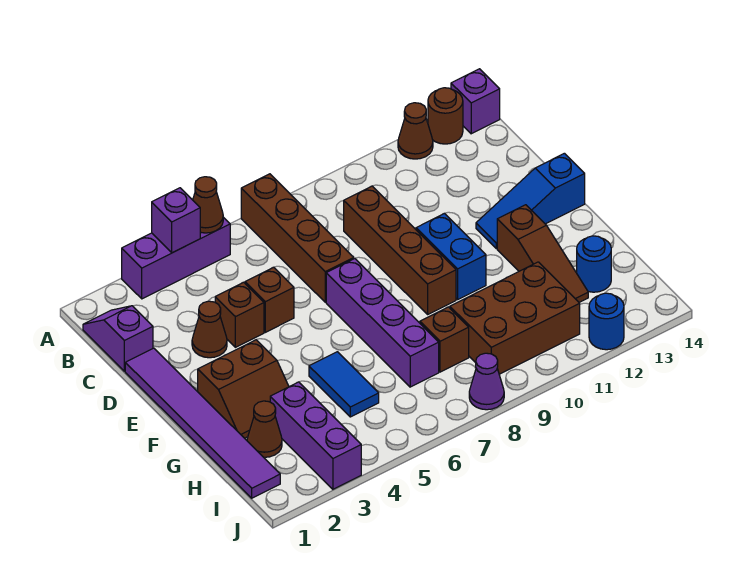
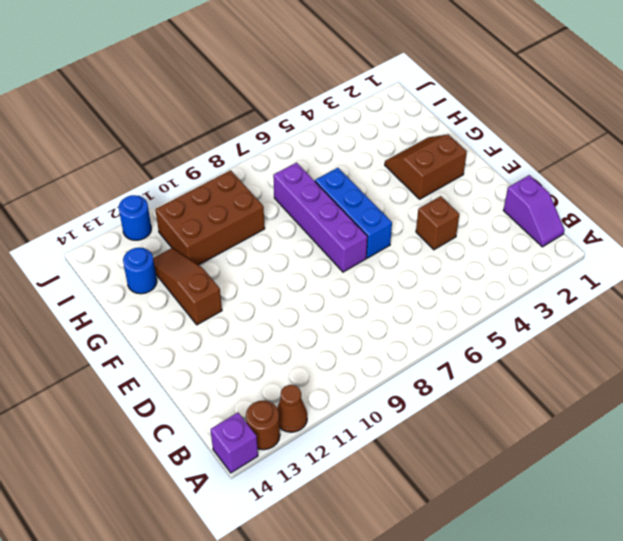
blue 1x3 brick [315,168,392,258] -> none
none -> purple 1x3 brick [122,217,230,299]
none -> brown 1x4 brick [241,174,354,302]
none -> brown 1x4 brick [344,186,456,314]

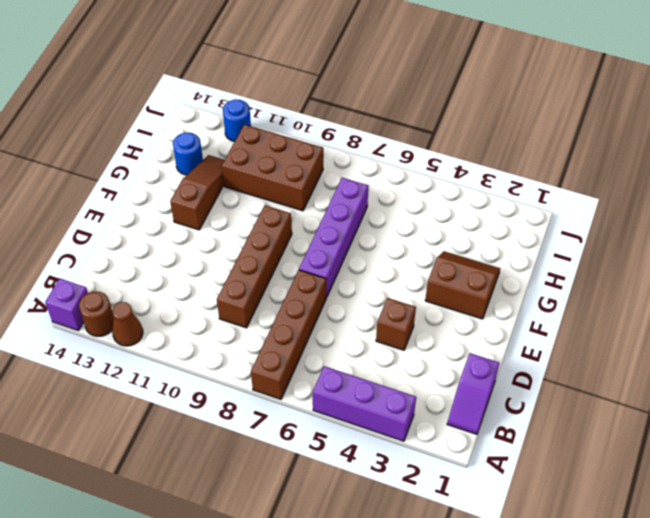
none -> purple 1x6 tile [125,348,280,498]
none -> brown 1x1 cone [192,301,227,358]
none -> brown 1x1 brick [245,267,294,332]

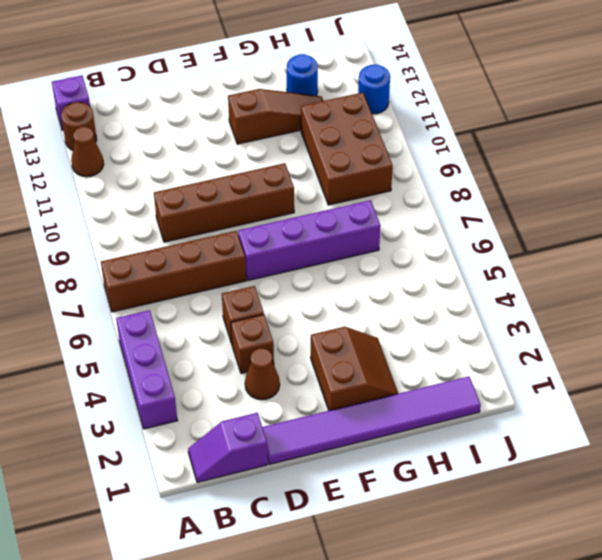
none -> blue 1x2 brick [416,213,486,299]
none -> blue 1x3 slope [476,153,585,248]
none -> blue 1x2 tile [309,352,379,417]

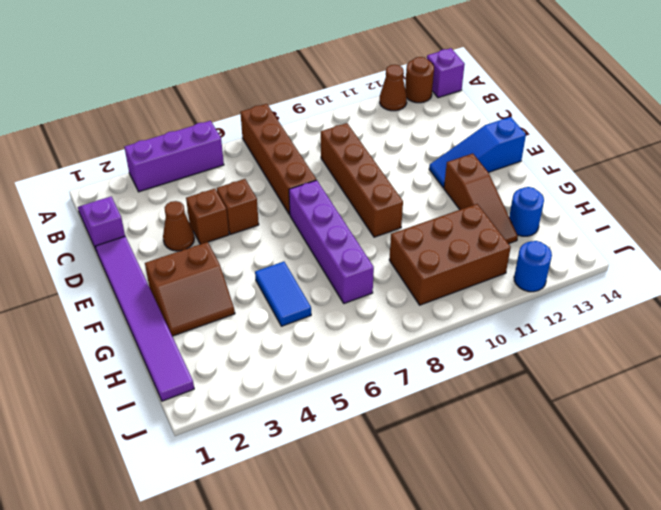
none -> blue 1x2 brick [416,213,486,299]
none -> brown 1x1 cone [247,401,282,457]
none -> purple 1x3 brick [270,382,361,489]

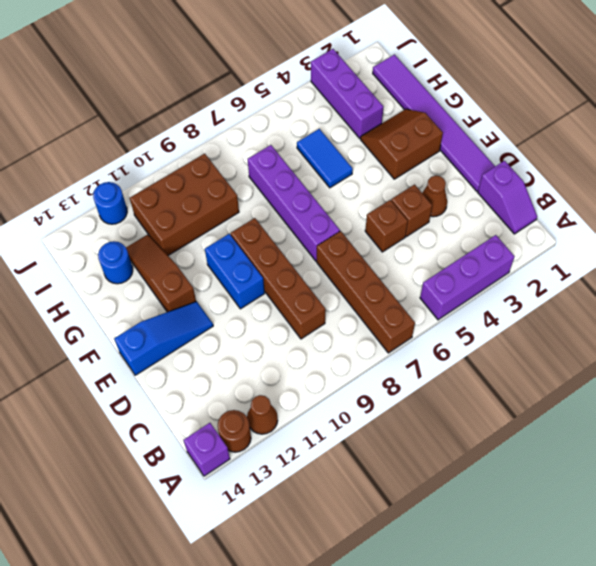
none -> brown 1x1 cone [247,401,282,457]
none -> brown 1x1 brick [420,307,469,372]
none -> purple 1x1 cone [469,353,504,410]

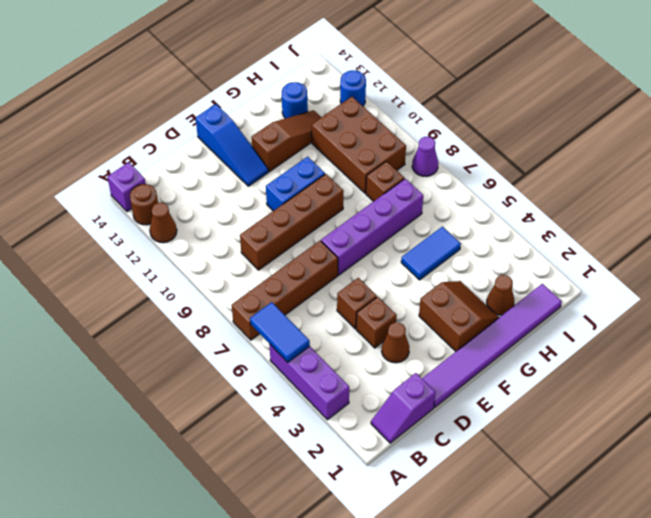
blue 1x2 tile [250,302,310,362] -> brown 1x1 cone [193,177,223,233]
none -> purple 1x3 brick [270,382,361,489]
none -> purple 1x1 brick [152,188,200,253]

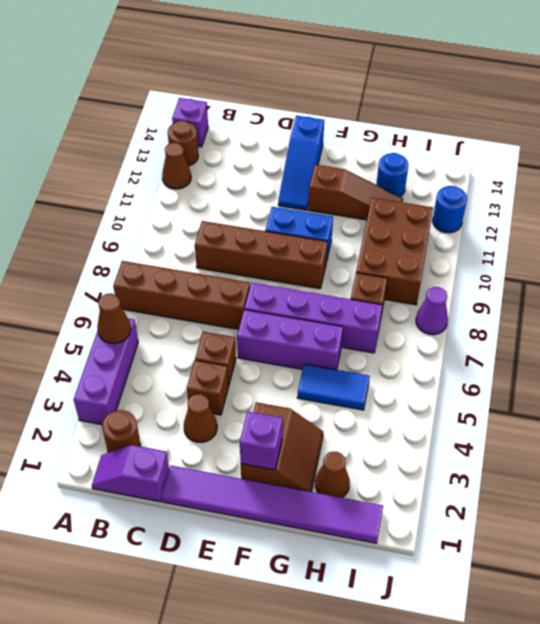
brown 1x1 round brick [102,410,140,453] -> none
purple 1x3 brick [237,310,343,370] -> purple 1x3 brick moved to [270,382,361,489]
purple 1x1 brick [240,411,283,470] -> purple 1x1 brick moved to [152,188,200,253]

